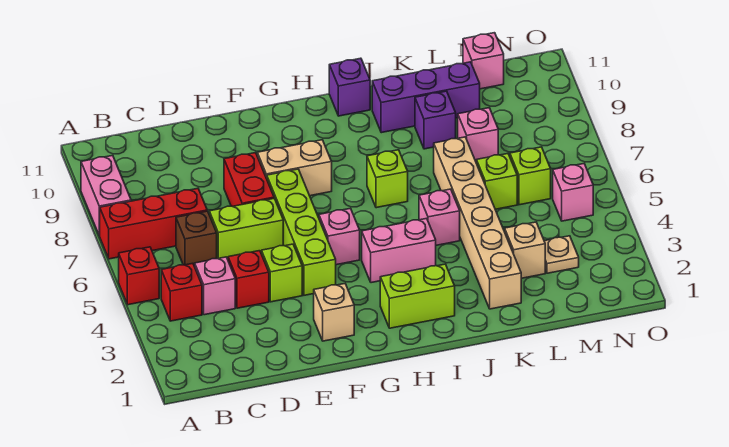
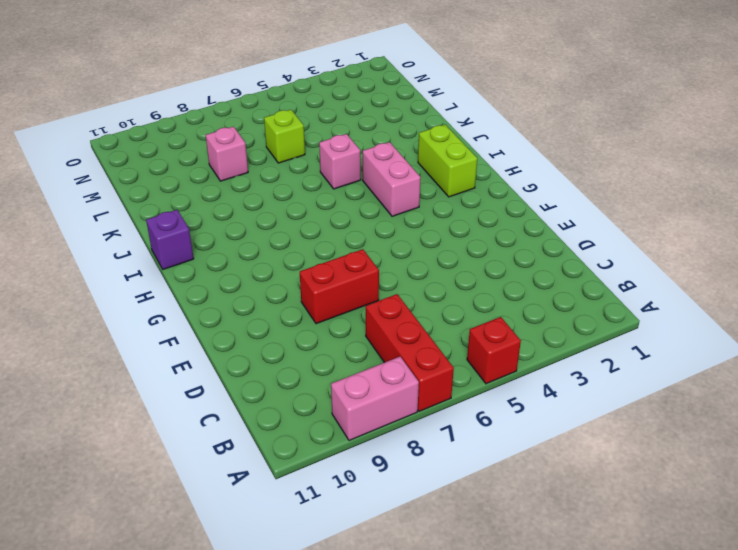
none -> red 1x1 brick [161,263,202,321]
none -> pink 1x1 brick [195,257,235,315]
none -> brown 1x1 brick [176,211,217,266]

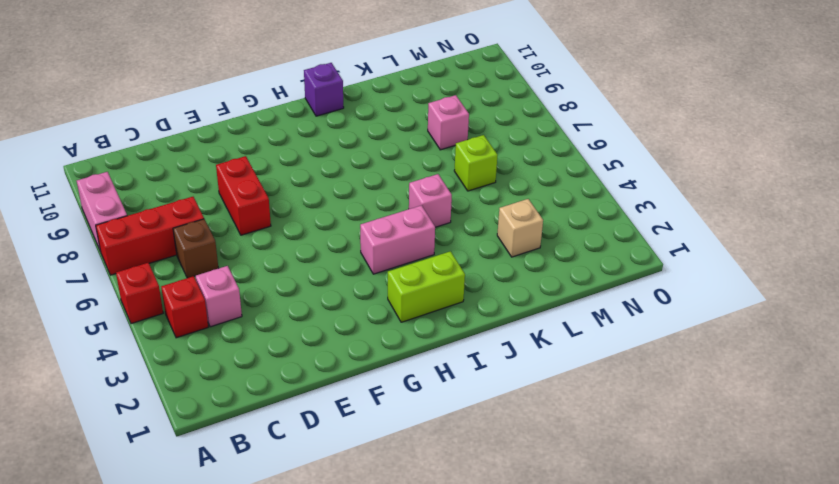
none -> red 1x1 brick [228,251,269,308]
none -> lime 1x2 brick [209,199,283,259]
none -> lime 1x1 brick [262,244,302,302]

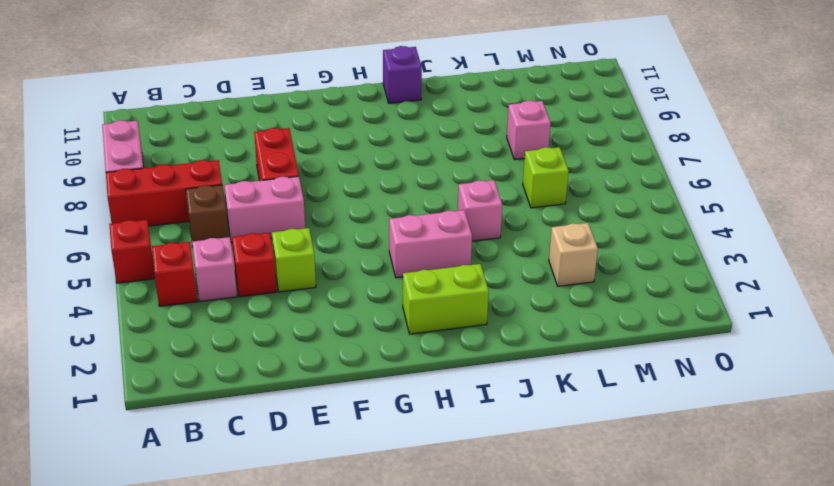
pink 1x2 brick [224,176,305,243] -> lime 1x2 brick [209,199,283,259]
none -> tan 1x1 brick [314,284,354,341]
none -> lime 1x4 brick [267,169,336,295]
none -> tan 1x2 brick [257,140,332,196]

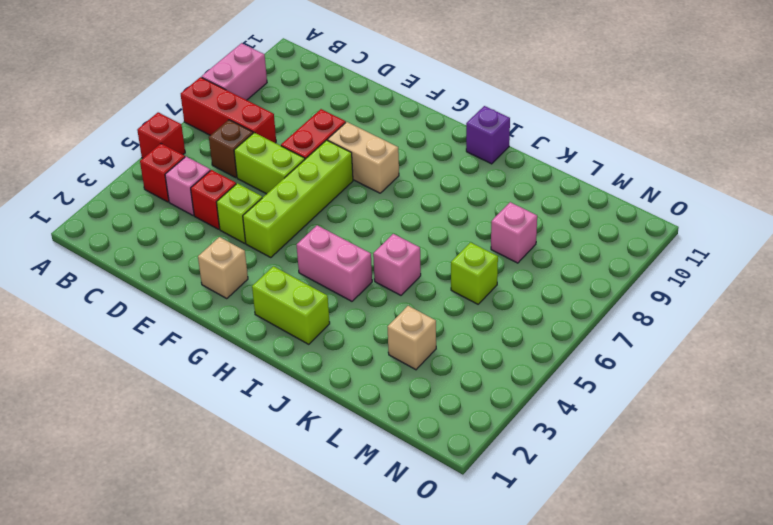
none -> pink 1x1 brick [319,208,360,265]
none -> lime 1x1 brick [367,150,408,208]
none -> purple 1x3 brick [372,62,480,133]

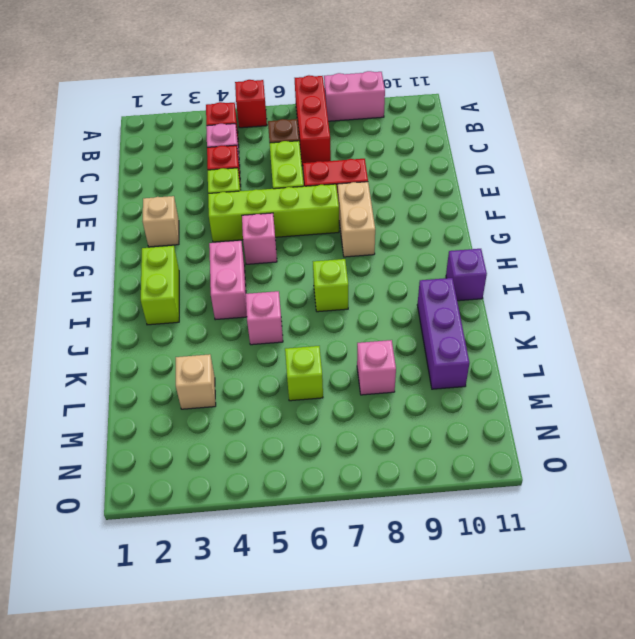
none -> tan 1x6 brick [434,137,521,309]
none -> purple 1x1 brick [415,91,456,149]
none -> tan 1x1 plate [544,236,579,273]

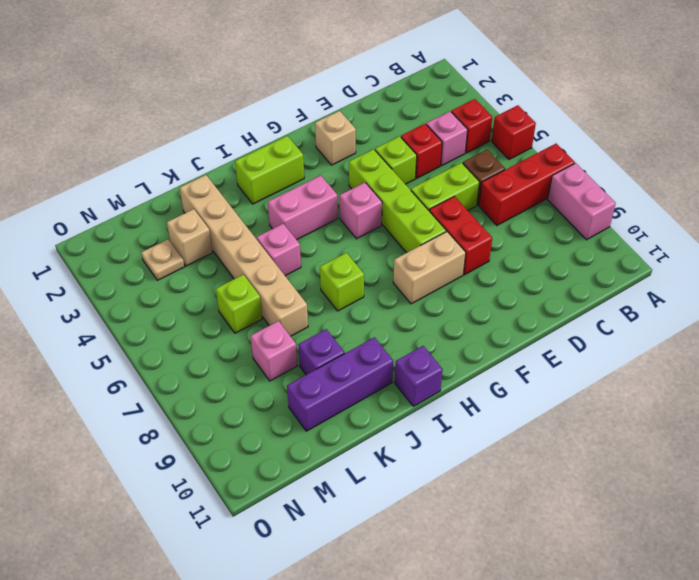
none -> lime 1x1 brick [510,147,551,205]
none -> pink 1x1 brick [463,33,504,89]
none -> pink 1x1 brick [553,164,593,221]

